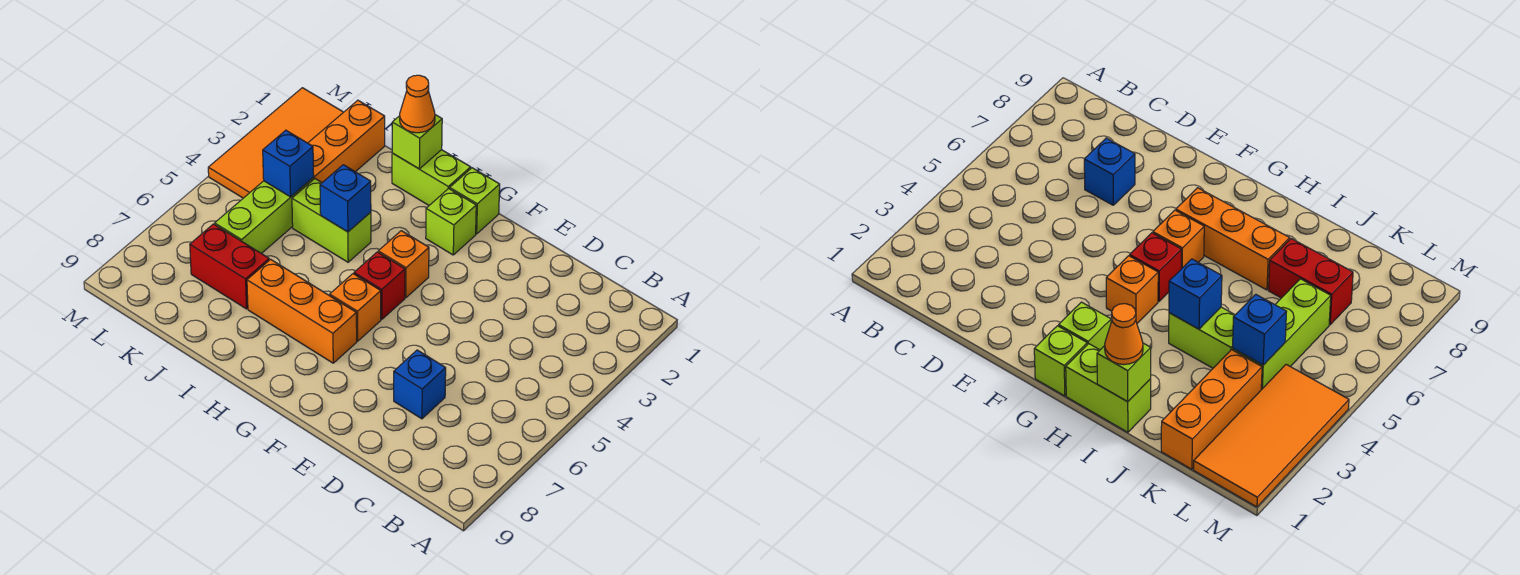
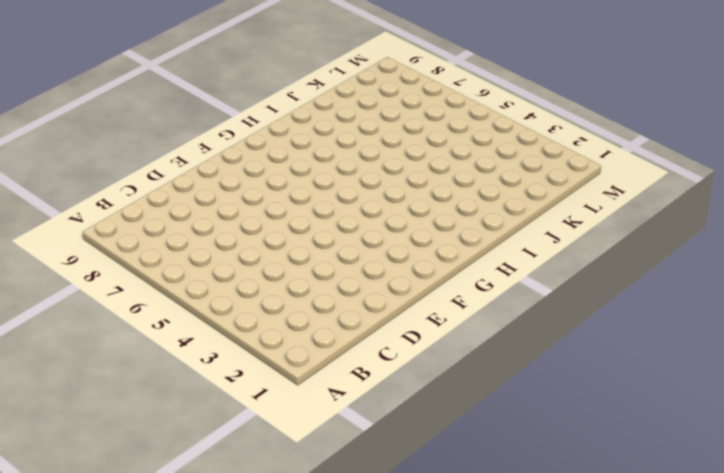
none -> blue 1x1 brick [394,350,446,419]
none -> lime 1x1 brick [450,168,500,234]
none -> lime 1x1 brick [426,189,476,255]

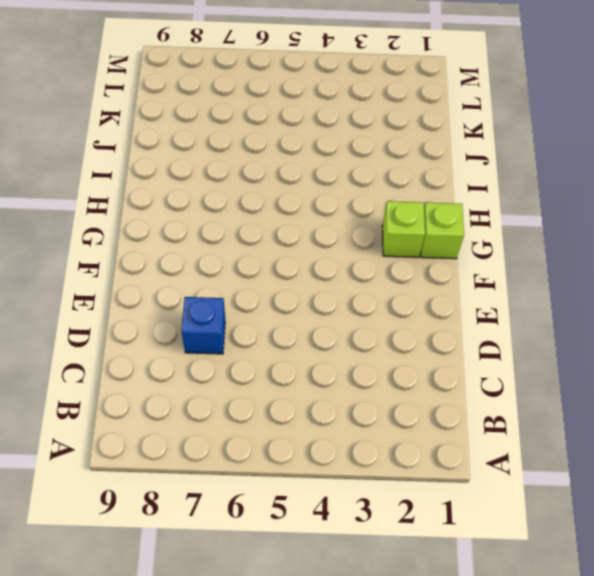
none -> orange 1x1 brick [378,231,429,298]
none -> red 1x1 brick [354,252,405,319]
none -> orange 1x1 brick [330,274,381,341]

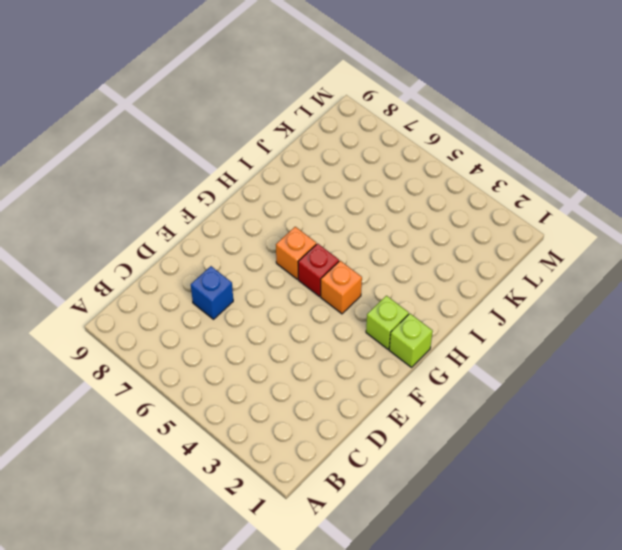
none -> orange 1x3 brick [247,259,357,363]
none -> lime 1x2 brick [392,150,471,205]
none -> lime 1x2 brick [292,179,371,262]

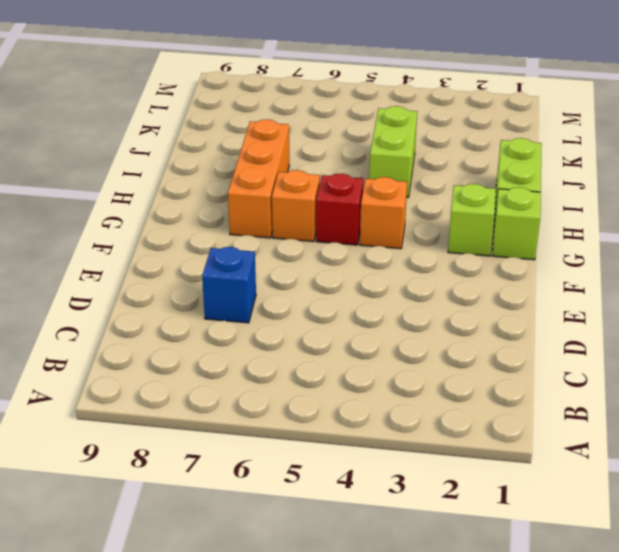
none -> red 1x2 brick [190,224,269,309]
none -> orange 1x3 brick [308,100,385,183]
none -> lime 1x3 brick [215,178,314,254]

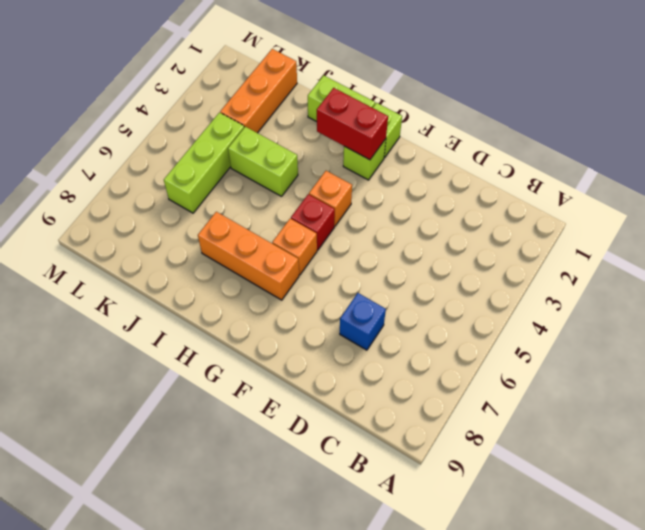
red 1x2 brick [317,88,388,160] -> red 1x2 brick moved to [190,224,269,309]
none -> orange 2x4 tile [208,88,343,198]
none -> lime 1x1 brick [392,115,442,169]
none -> blue 1x1 brick [320,165,371,232]

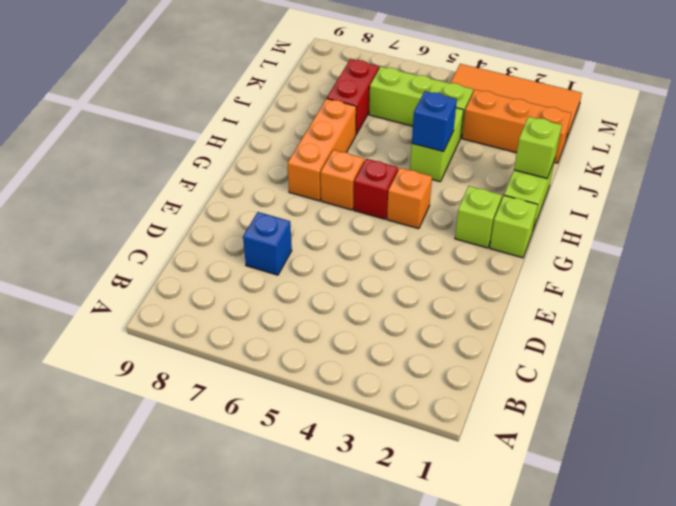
none -> blue 1x1 brick [263,130,314,197]
none -> orange 1x1 cone [400,75,435,133]

